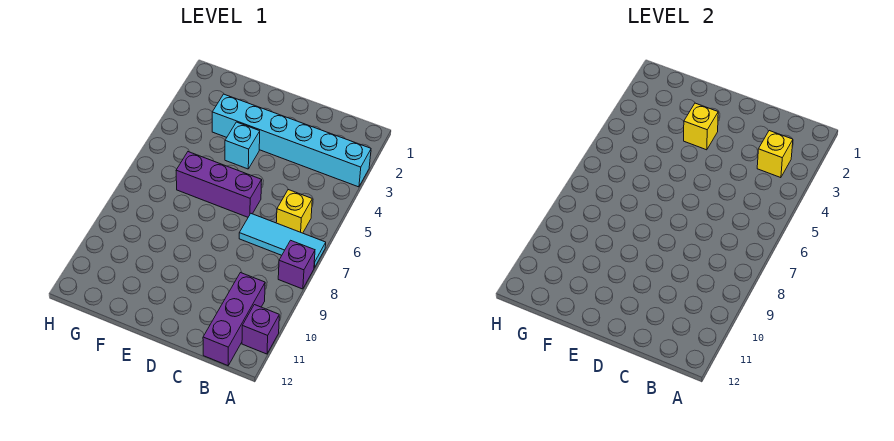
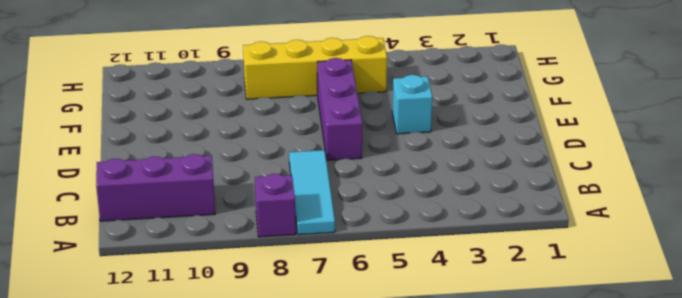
yellow 1x4 brick [243,36,387,99] -> none
none -> cyan 1x6 brick [212,94,371,187]
none -> purple 1x1 brick [242,305,279,354]

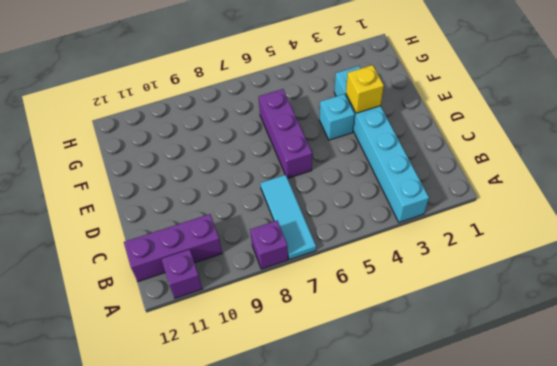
none -> yellow 1x1 brick [276,190,312,233]
none -> yellow 1x1 brick [757,131,793,178]

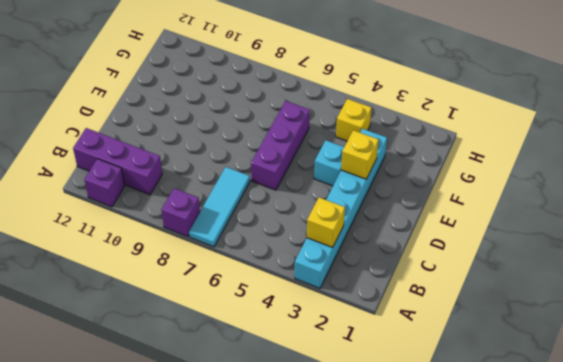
yellow 1x1 brick [336,99,372,141] -> yellow 1x1 brick moved to [276,190,312,233]

